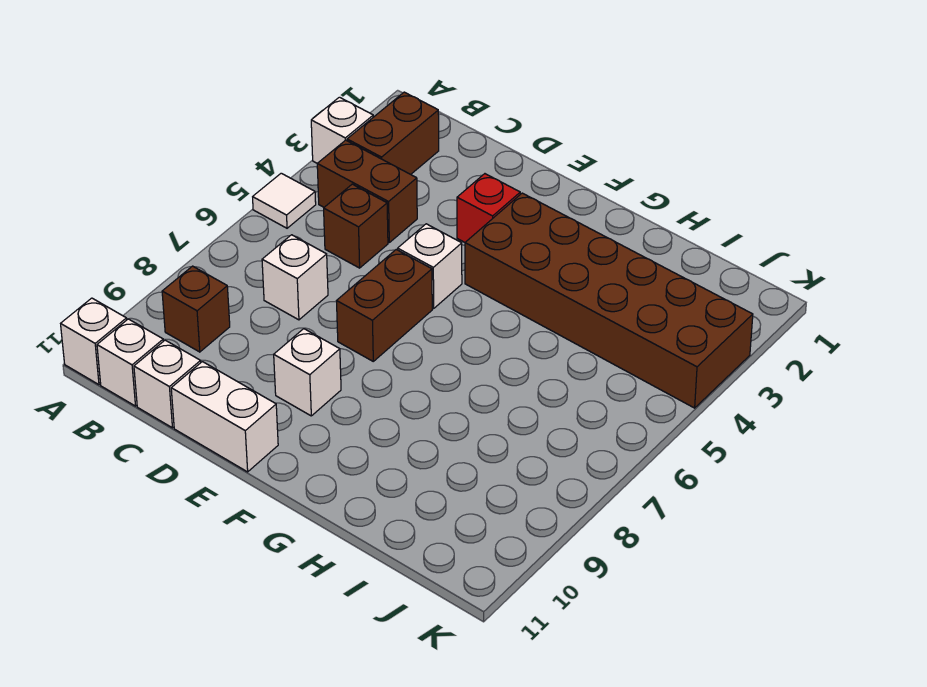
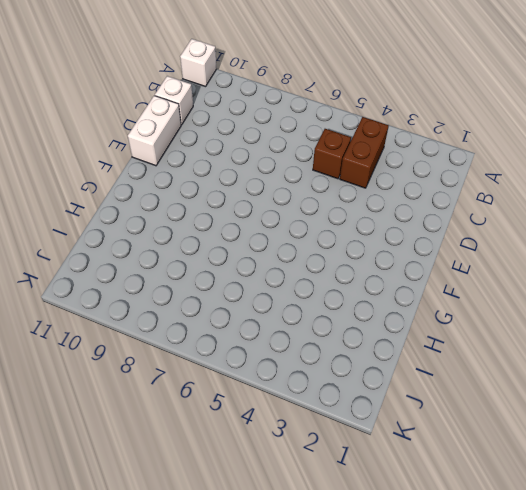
none -> white 1x1 brick [311,97,373,163]
none -> white 1x1 tile [253,173,316,228]
none -> brown 1x2 brick [347,92,439,174]

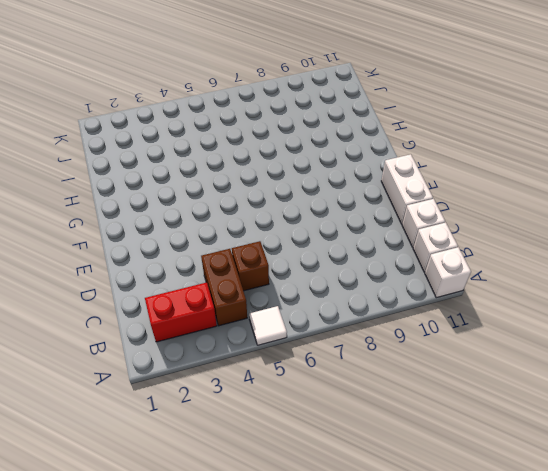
red 1x2 brick [145,282,217,342] -> brown 1x2 brick [347,92,439,174]
none -> white 1x1 brick [311,97,373,163]
none -> brown 1x1 brick [162,266,230,352]
none -> white 1x1 brick [262,235,328,320]

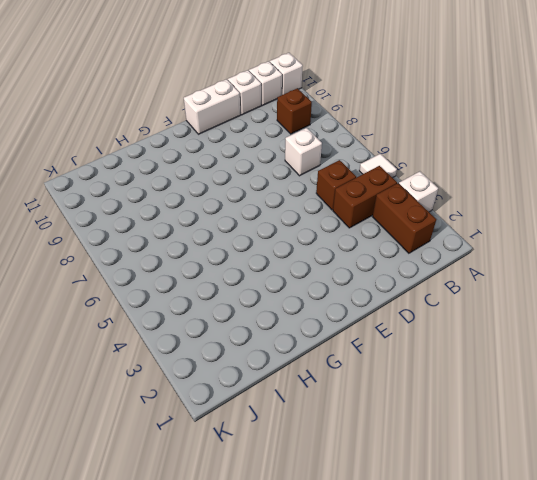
none -> red 1x1 brick [457,174,520,242]
none -> white 1x1 brick [398,224,462,309]
none -> brown 1x2 brick [337,250,432,361]

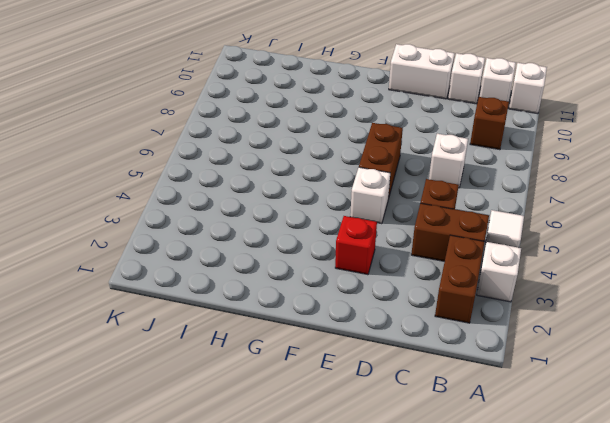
none -> white 1x1 brick [274,329,341,416]
none -> brown 2x6 brick [465,193,753,408]

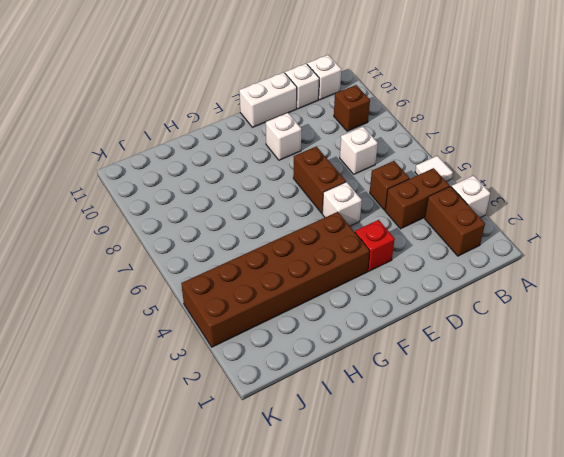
none -> white 1x1 brick [61,298,127,385]

